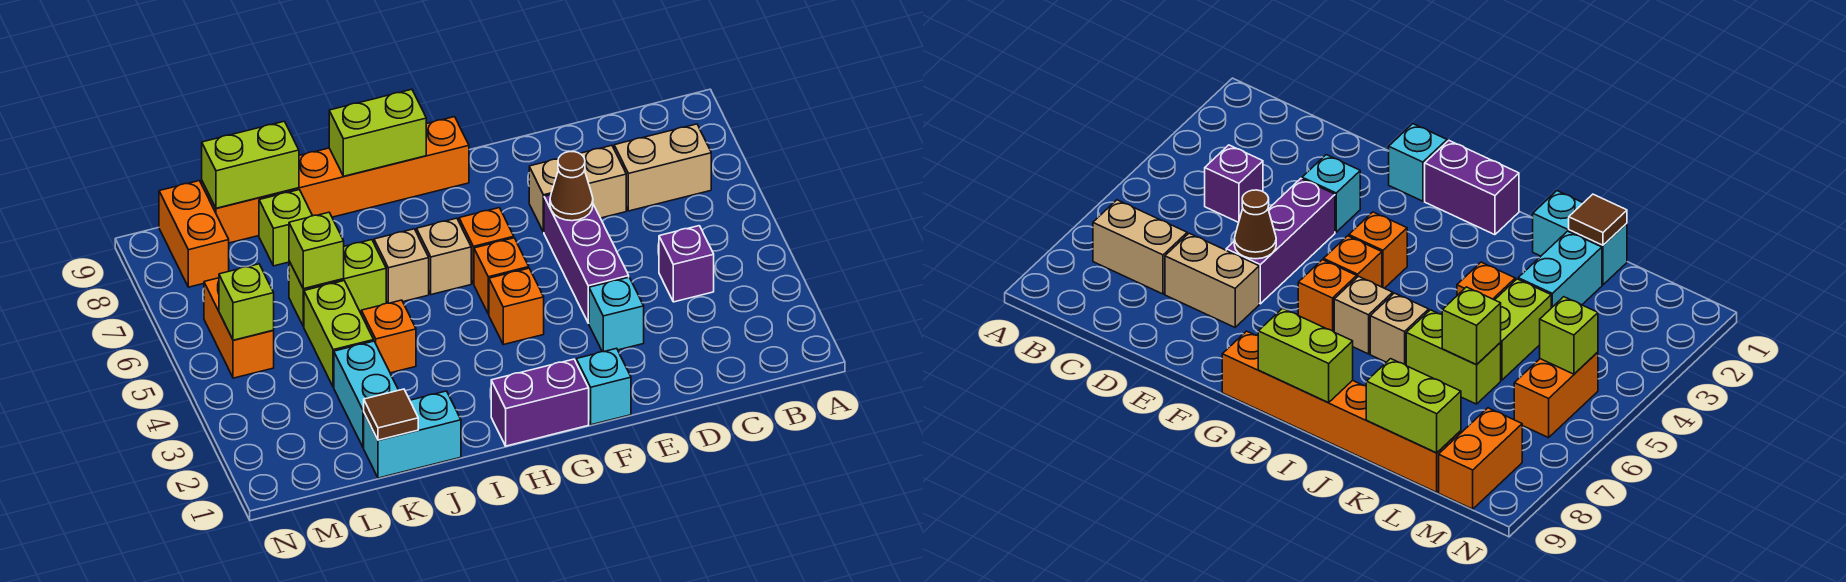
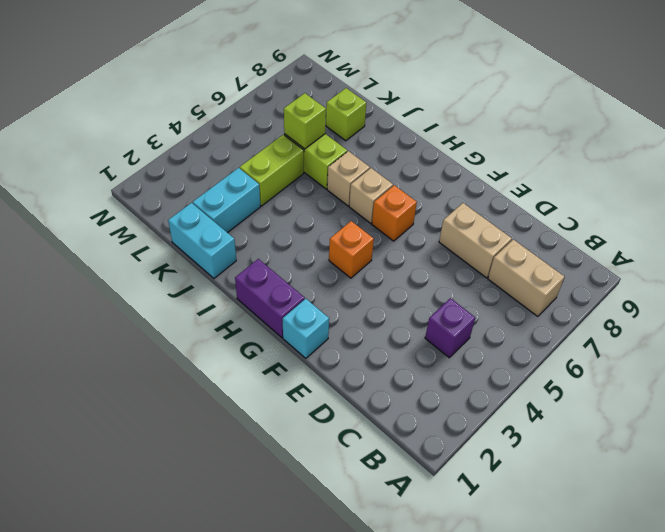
none -> cyan 1x1 brick [589,277,644,352]
none -> purple 1x3 brick [544,195,629,323]
none -> orange 1x1 brick [474,238,529,314]

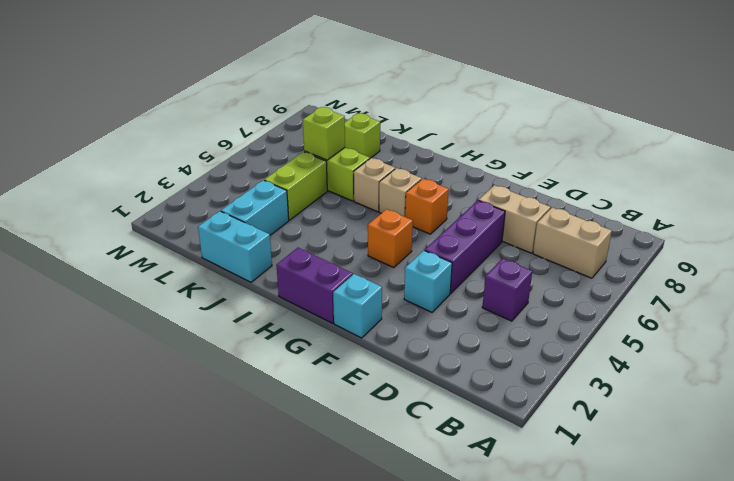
none -> orange 1x1 brick [474,238,529,314]
none -> orange 1x6 brick [202,117,469,243]
none -> orange 1x1 brick [361,300,416,373]

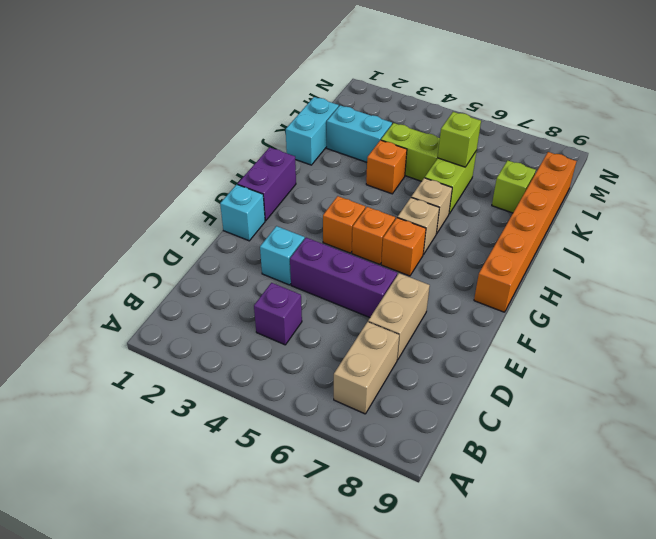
none -> orange 1x2 brick [204,278,274,378]
none -> orange 1x2 brick [159,181,229,287]
none -> brown 1x1 cone [550,152,593,221]

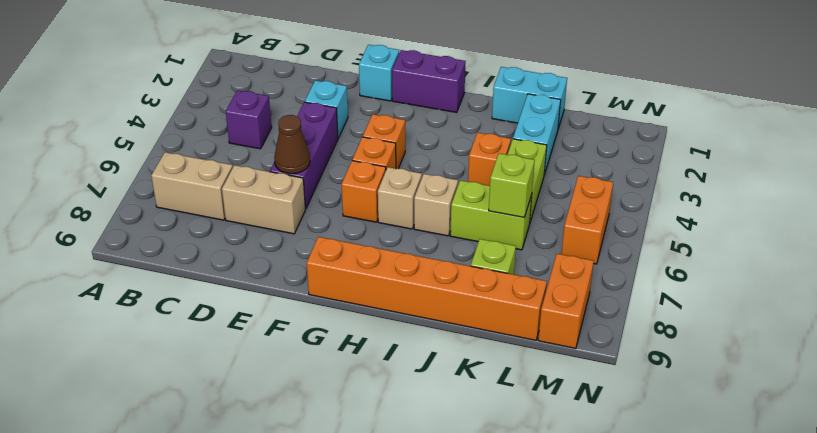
none -> lime 1x2 brick [329,89,426,176]
none -> brown 1x1 tile [364,389,418,440]
none -> lime 1x2 brick [202,121,299,208]

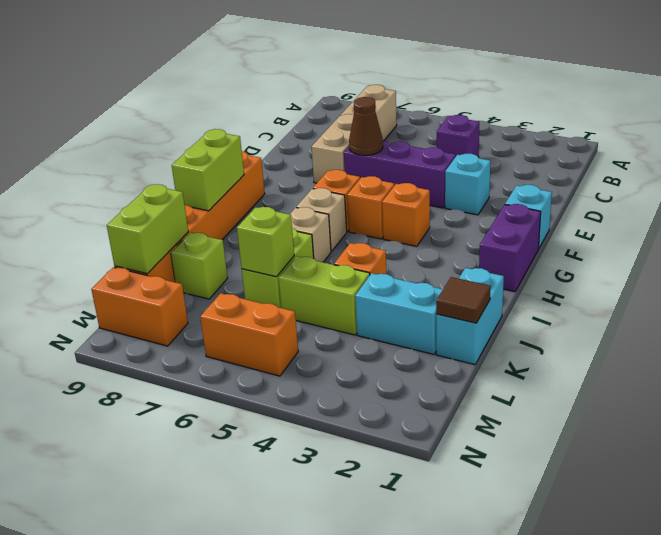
none -> lime 1x1 brick [219,264,274,340]

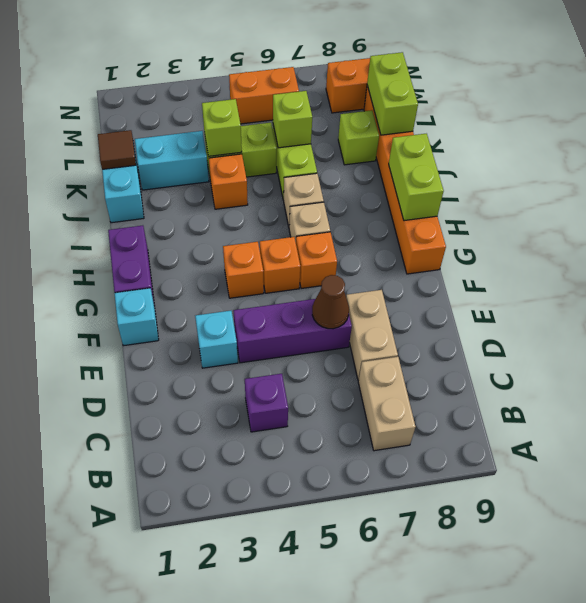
lime 1x1 brick [202,99,242,156] -> lime 1x1 brick moved to [219,264,274,340]

